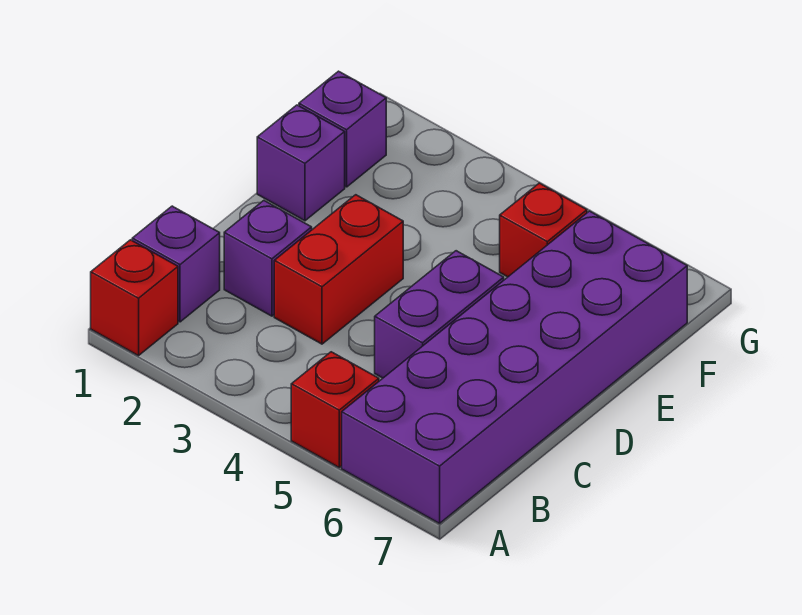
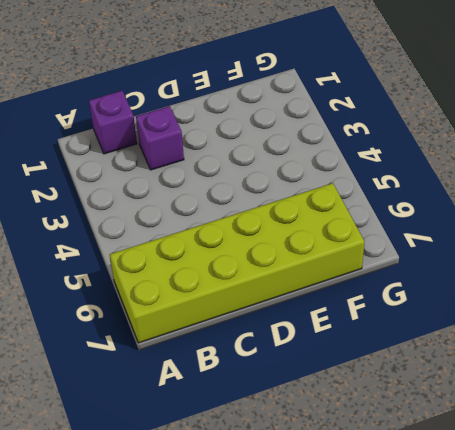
lime 2x6 brick [110,183,364,343] -> purple 2x6 brick [342,211,687,523]
none -> red 1x1 brick [91,240,178,356]
none -> red 1x1 brick [291,352,379,467]

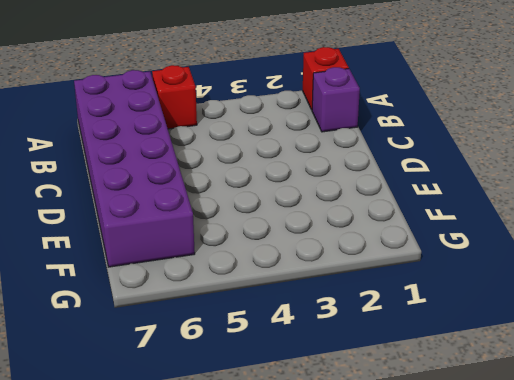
none -> purple 1x1 brick [224,201,312,316]
none -> red 1x2 brick [274,195,403,344]

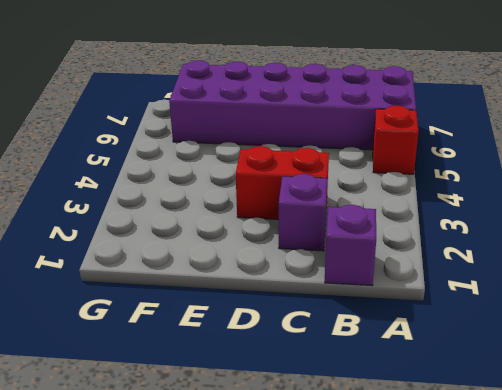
none -> red 1x1 brick [91,240,178,356]
none -> purple 1x2 brick [375,251,504,378]

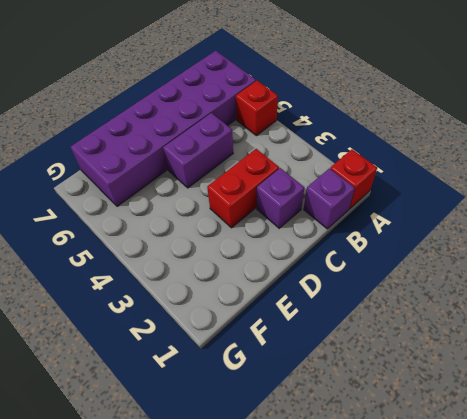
none -> purple 1x1 brick [257,105,345,221]
none -> purple 1x1 brick [299,71,386,187]

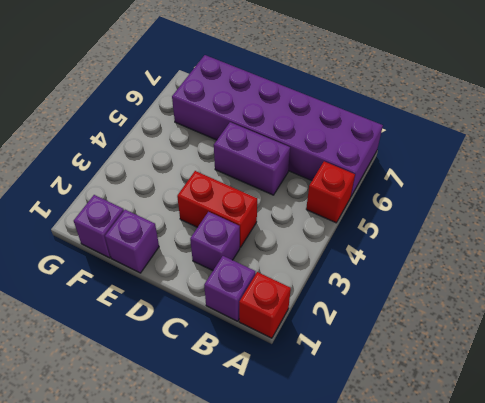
none -> red 1x1 brick [500,183,587,277]

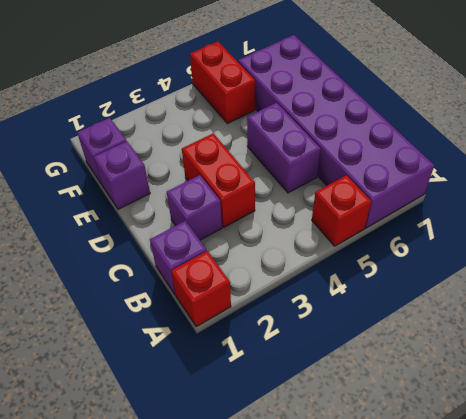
red 1x2 brick [190,42,255,123] -> red 1x1 brick [500,183,587,277]

